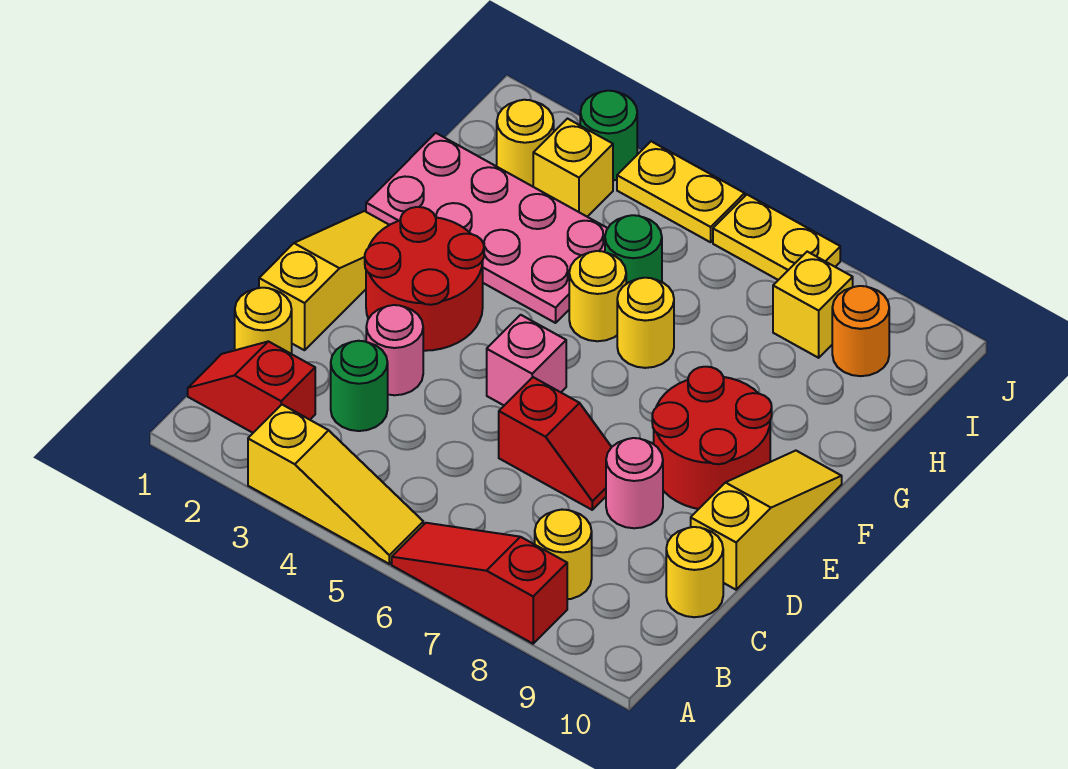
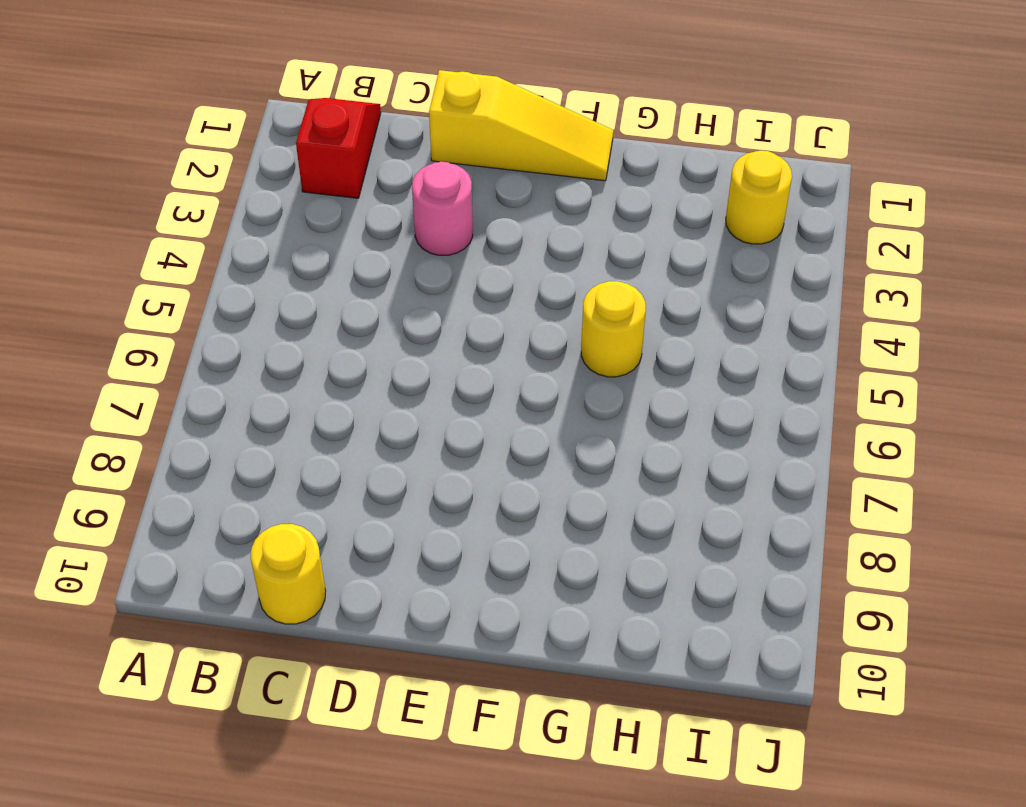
none -> yellow 1x3 slope [248,405,423,564]
none -> red 1x3 slope [392,523,567,644]
none -> yellow 1x1 round brick [535,510,592,599]

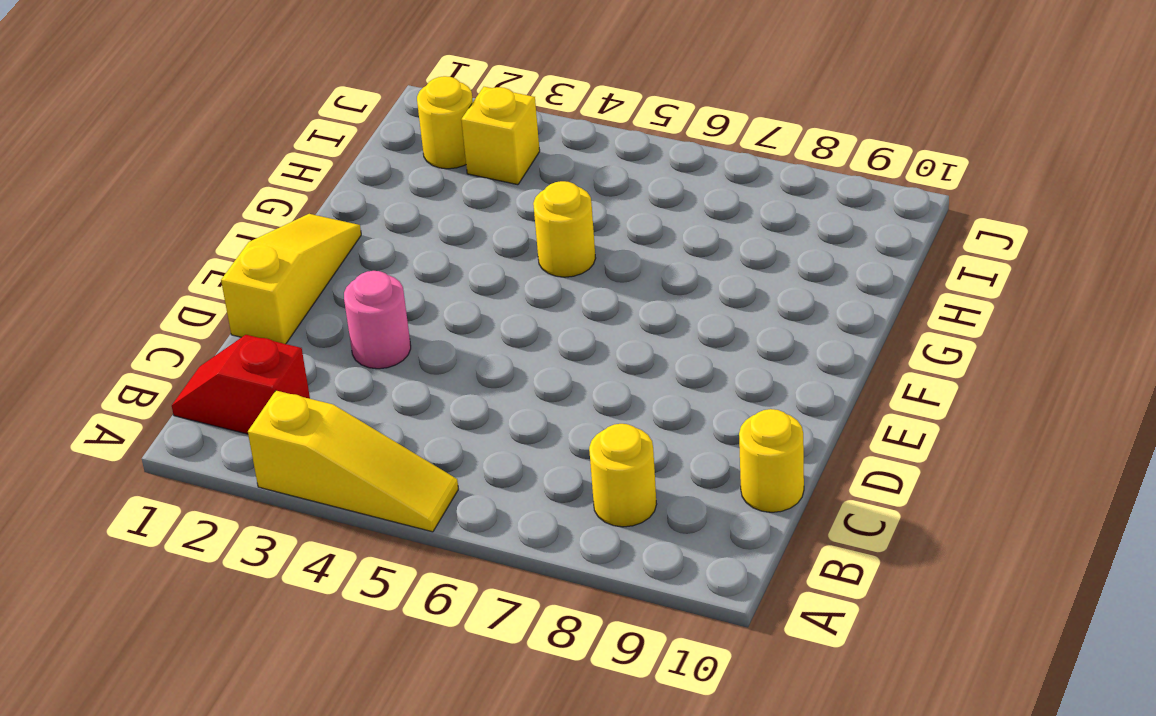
none -> red 1x3 slope [392,523,567,644]
none -> yellow 1x1 round brick [235,288,292,354]
none -> green 1x1 round brick [331,341,388,431]

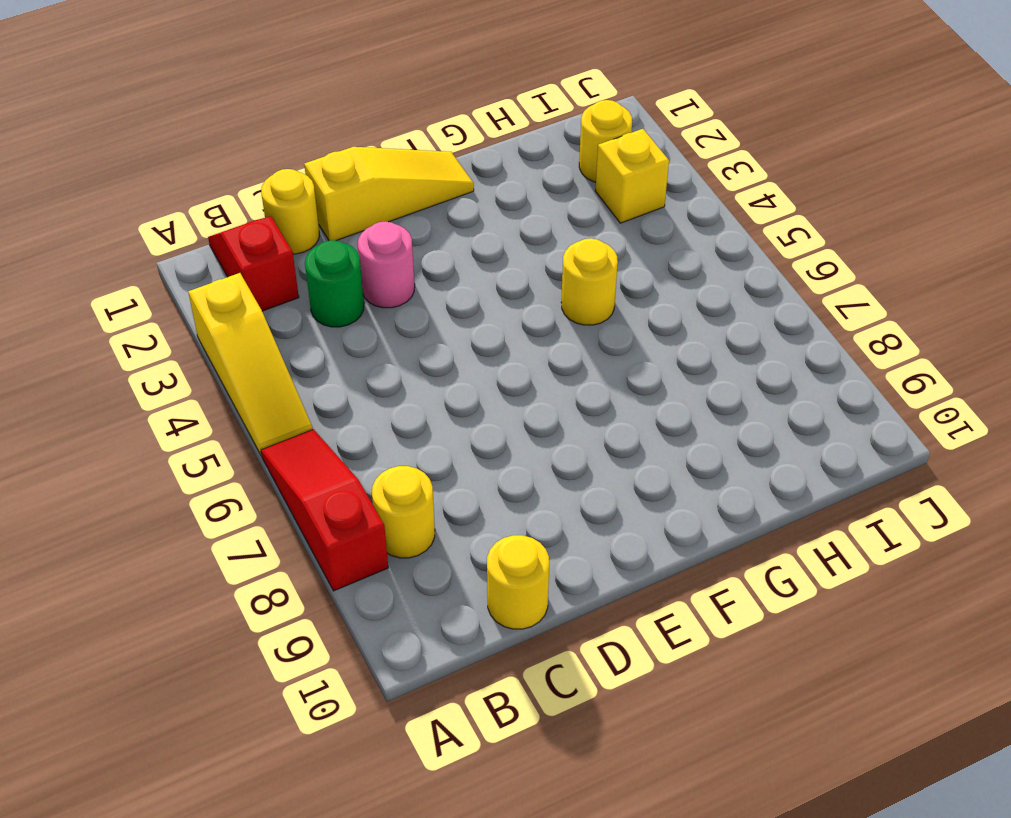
none -> red 1x2 slope [499,377,611,510]
none -> pink 1x1 round brick [606,438,663,528]
none -> yellow 1x3 slope [691,451,842,590]

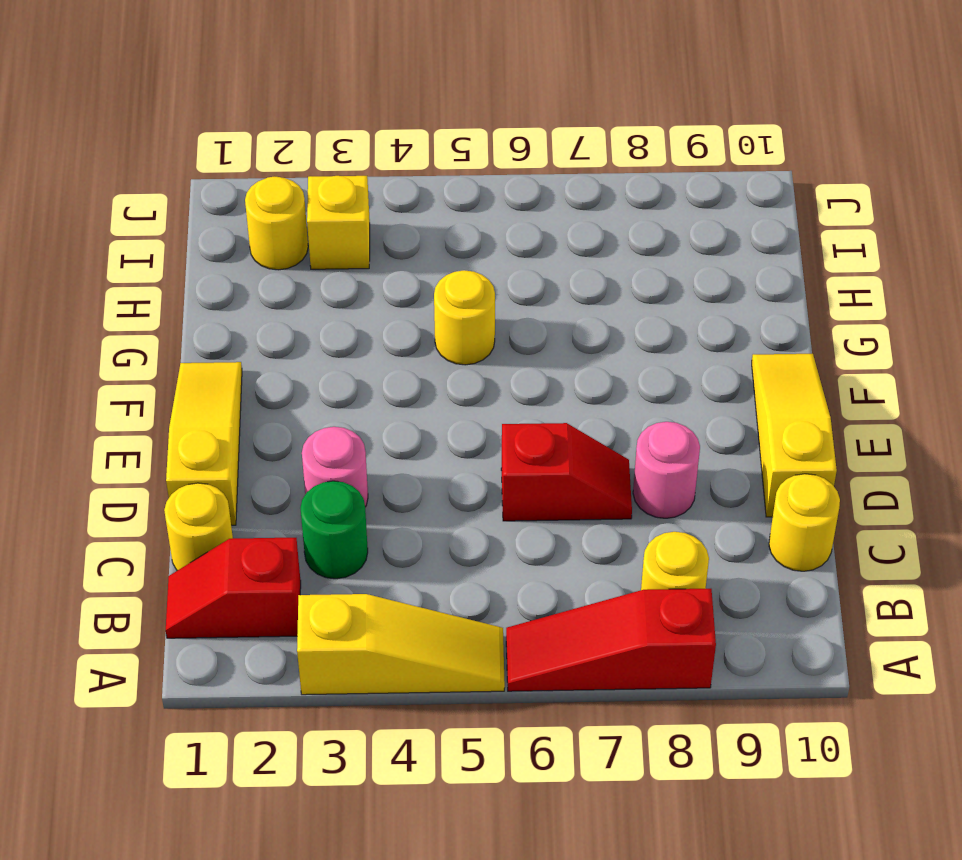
none -> red 2x2 round brick [365,207,484,351]
none -> pink 1x1 brick [487,315,566,405]
none -> red 2x2 round brick [652,367,772,509]

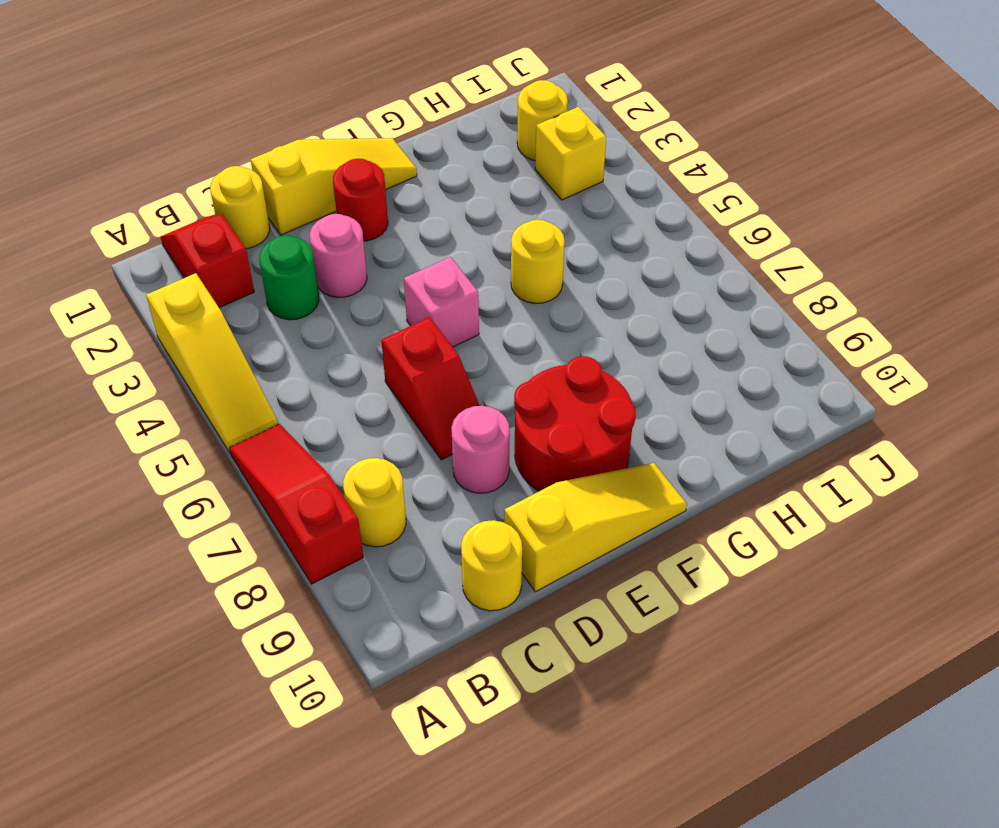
red 1x1 round brick [333,159,388,241] -> red 2x2 round brick [365,207,484,351]
none -> pink 2x4 plate [366,133,608,323]
none -> yellow 1x1 round brick [617,278,674,368]
none -> green 1x1 round brick [605,215,662,284]

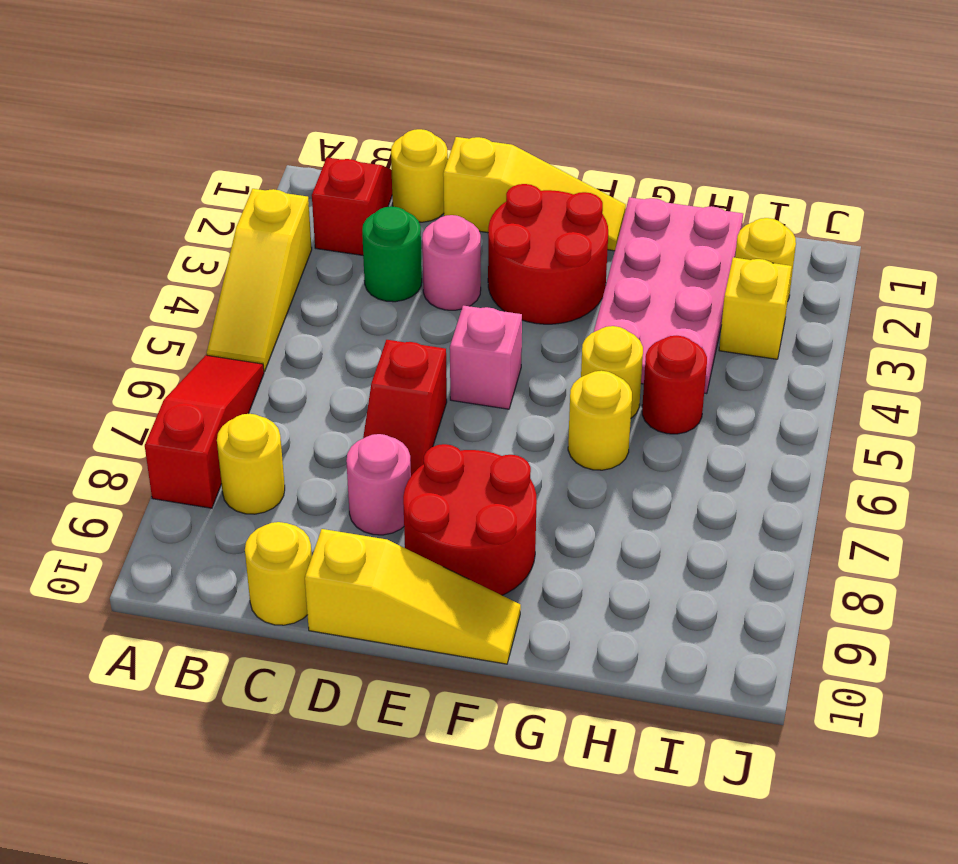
red 1x1 round brick [642,336,707,434] -> green 1x1 round brick [605,215,662,284]
none -> yellow 1x1 brick [773,252,853,358]
none -> orange 1x1 round brick [832,286,889,376]
none -> green 1x1 round brick [580,91,637,180]

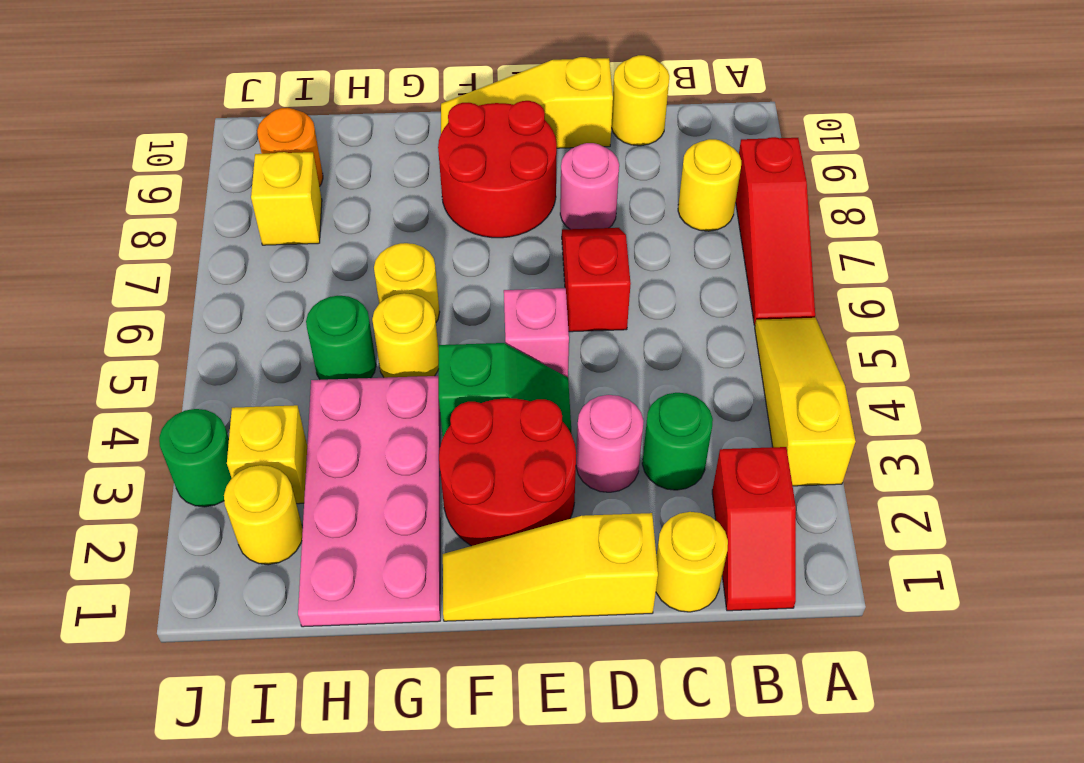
green 1x2 slope [439,343,571,437] -> none
none -> yellow 1x2 plate [617,141,745,242]
none -> yellow 1x2 plate [713,195,840,280]

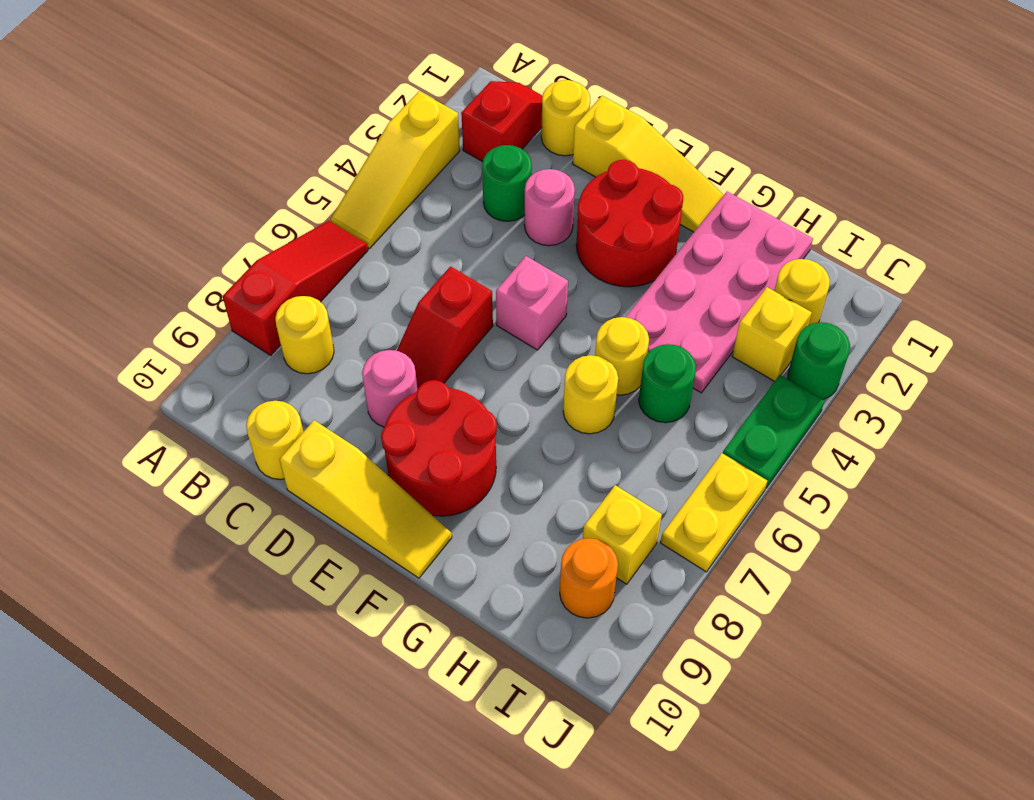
green 1x2 plate [723,375,824,488] -> yellow 1x2 plate [617,141,745,242]

